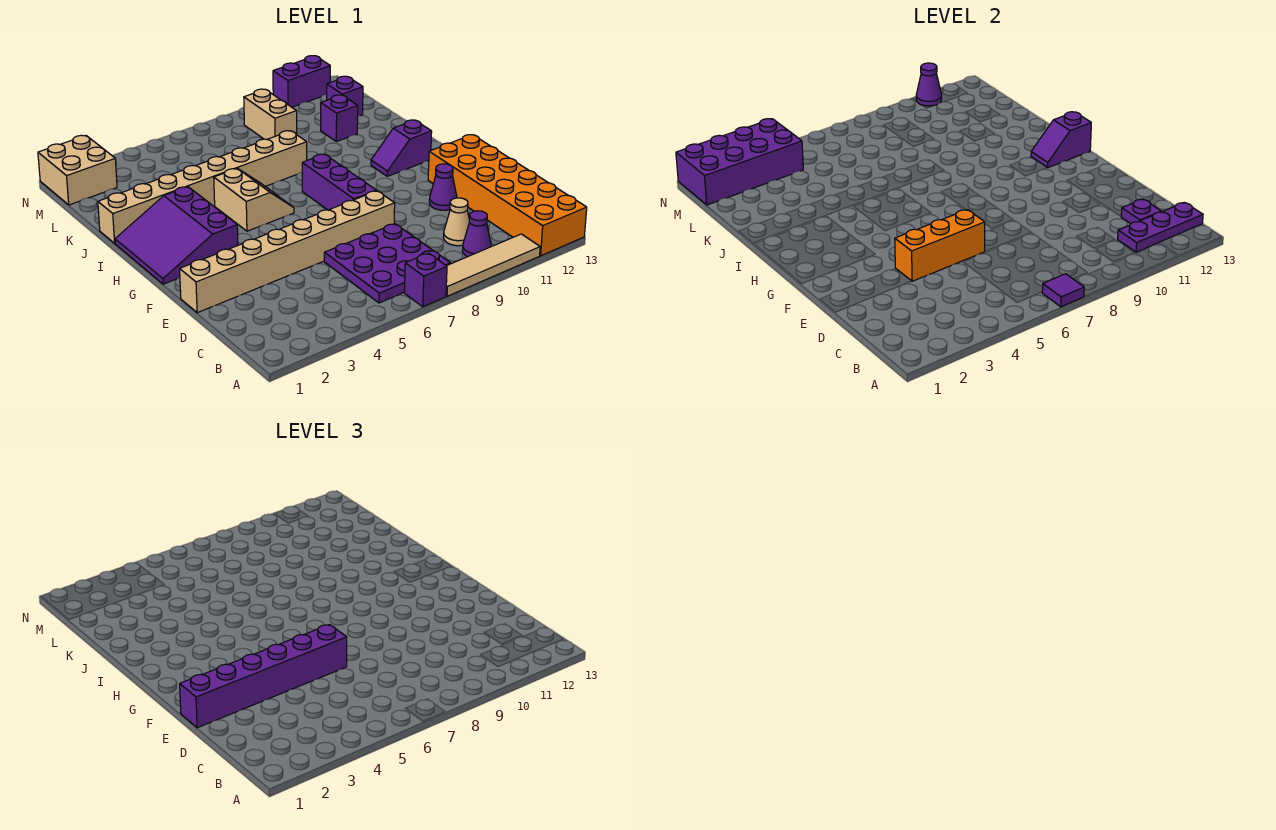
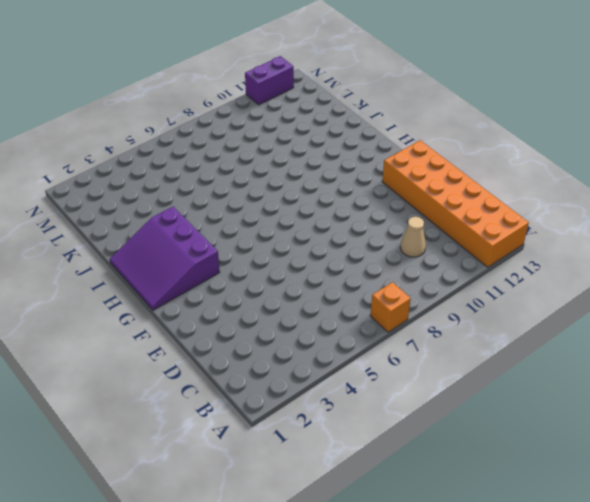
orange 1x1 brick [370,282,411,332] -> purple 1x1 brick [404,253,447,307]
none -> tan 1x4 tile [446,234,540,296]
none -> purple 3x3 plate [324,224,451,303]
none -> purple 1x1 cone [462,211,491,257]

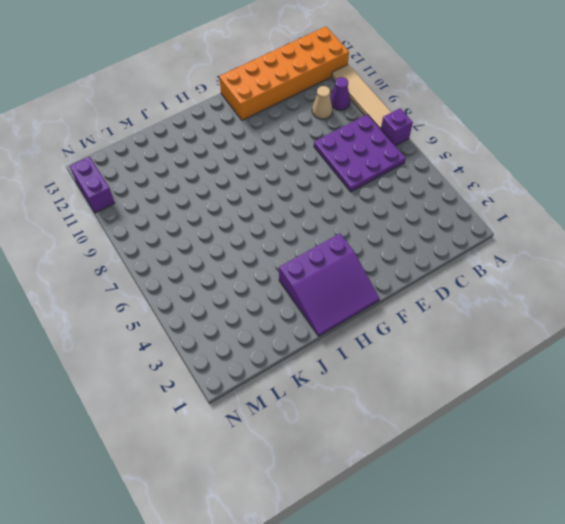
none -> tan 1x8 brick [180,191,395,313]
none -> purple 1x1 cone [429,164,457,210]
none -> purple 1x3 brick [302,154,376,210]

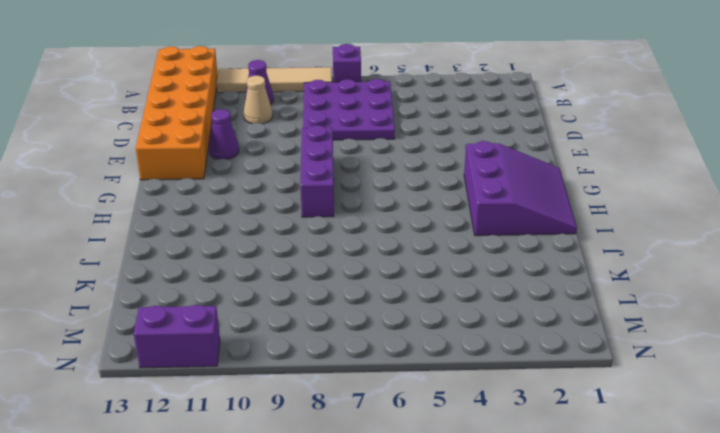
none -> tan 1x8 brick [180,191,395,313]
none -> tan 2x2 slope [214,168,294,231]
none -> purple 1x2 slope [371,120,432,176]

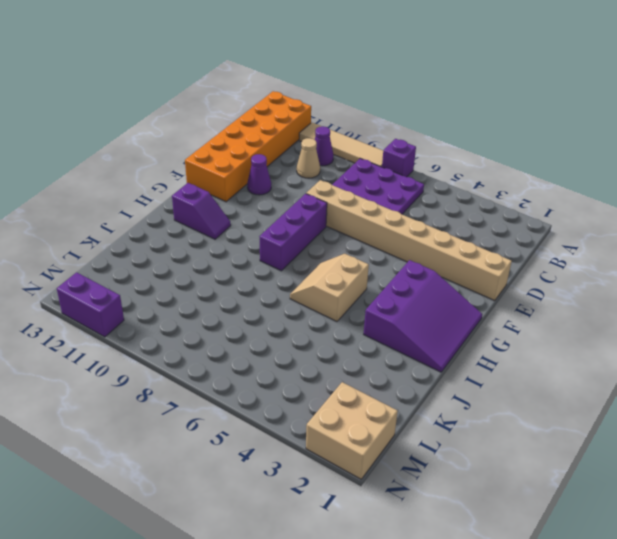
none -> tan 1x8 brick [98,131,307,243]
none -> purple 1x1 brick [321,95,358,142]
none -> tan 1x2 brick [244,89,297,139]

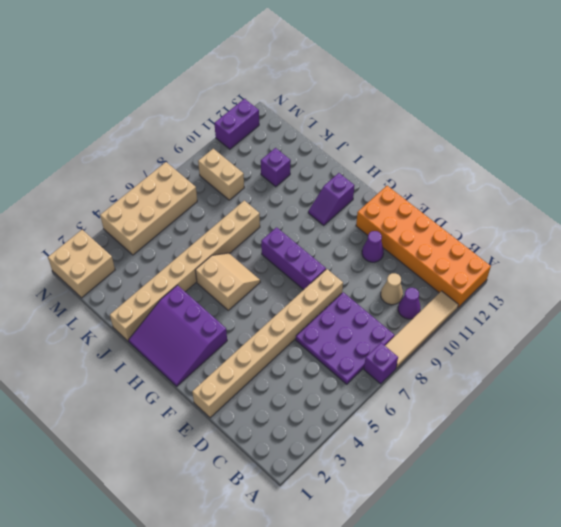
tan 2x4 brick [100,162,197,255] -> none
none -> purple 1x1 brick [327,76,363,116]
none -> purple 1x1 tile [1042,274,1084,307]
none -> purple 1x3 plate [1118,202,1203,252]

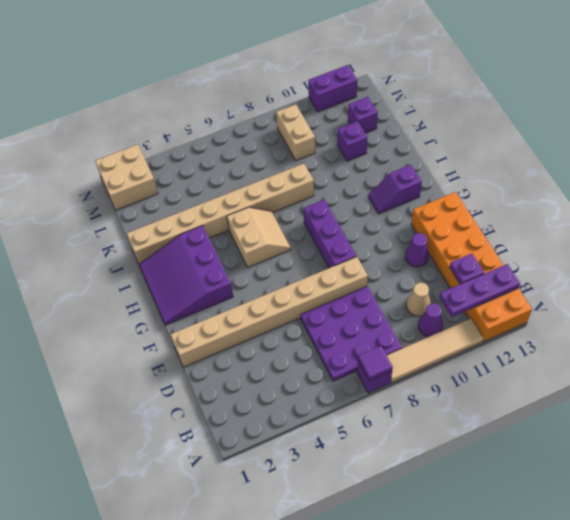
none -> orange 1x3 brick [895,210,985,281]
none -> purple 1x2 slope [1031,112,1091,168]
none -> purple 2x4 brick [676,119,803,205]

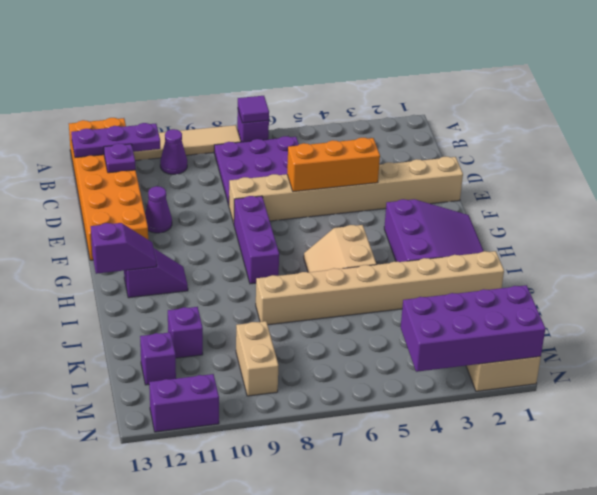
none -> tan 1x1 cone [443,198,469,246]
none -> purple 1x1 cone [916,63,942,106]
none -> purple 1x6 brick [180,625,347,728]

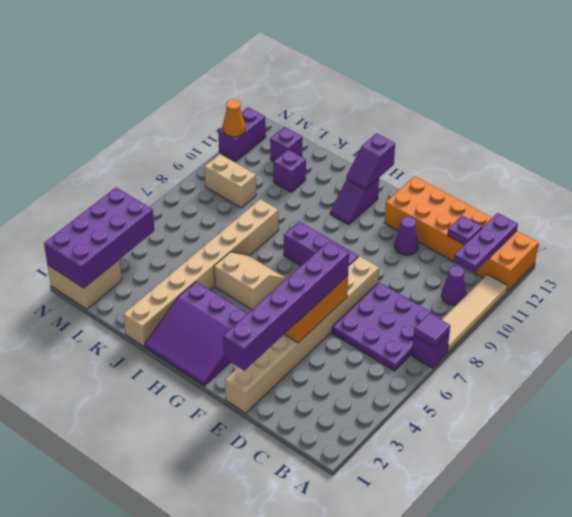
orange 1x1 cone [223,99,245,137] -> purple 1x1 cone [916,63,942,106]
none -> tan 1x1 cone [443,198,469,246]

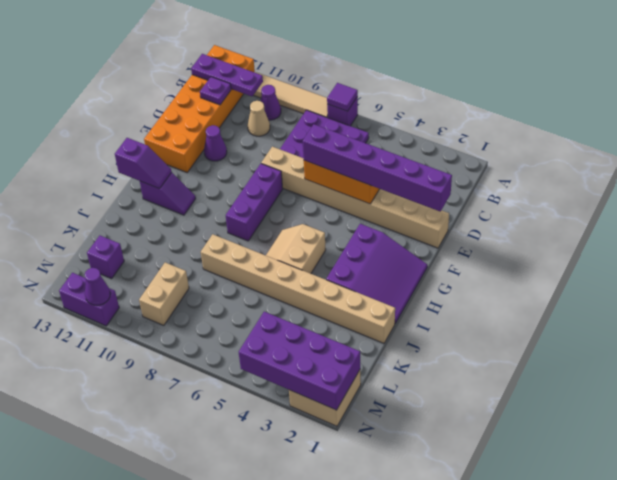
none -> purple 1x1 brick [321,95,358,142]

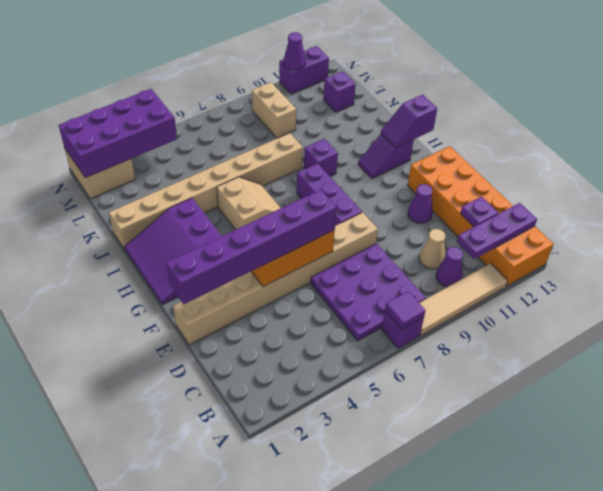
purple 1x1 brick [304,139,338,176] -> purple 1x1 brick moved to [321,95,358,142]

